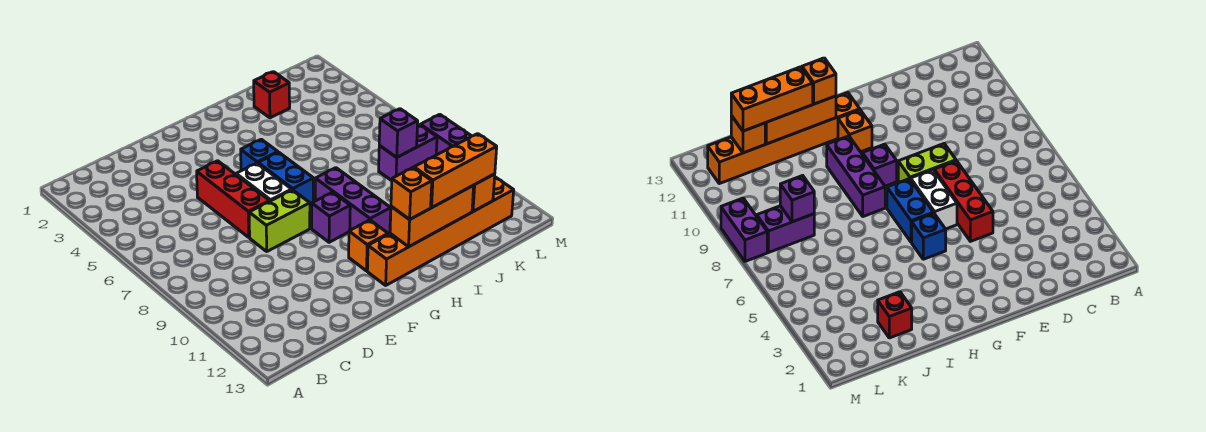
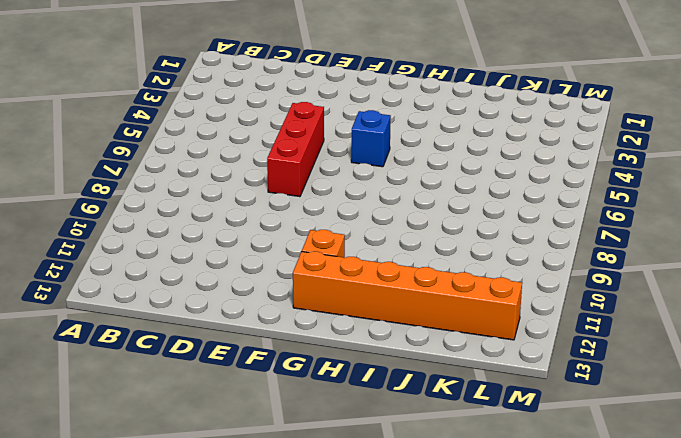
none -> lime 1x2 brick [249,190,310,251]
none -> white 1x2 brick [236,163,292,201]
none -> blue 1x2 brick [258,152,313,206]

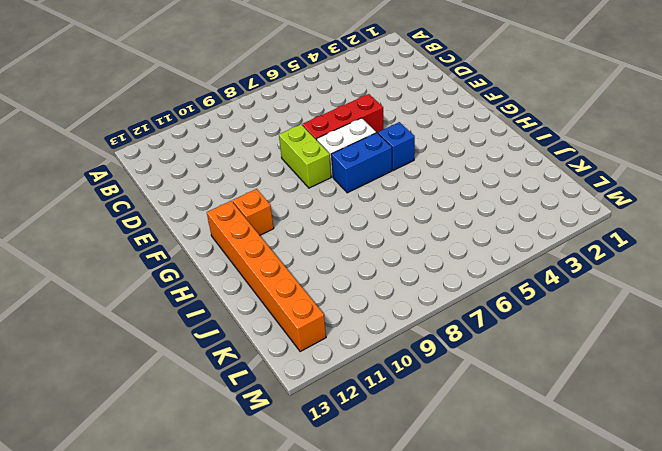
none -> purple 1x1 brick [312,192,350,242]
none -> purple 1x3 brick [315,168,391,234]
none -> red 1x1 brick [253,72,290,118]

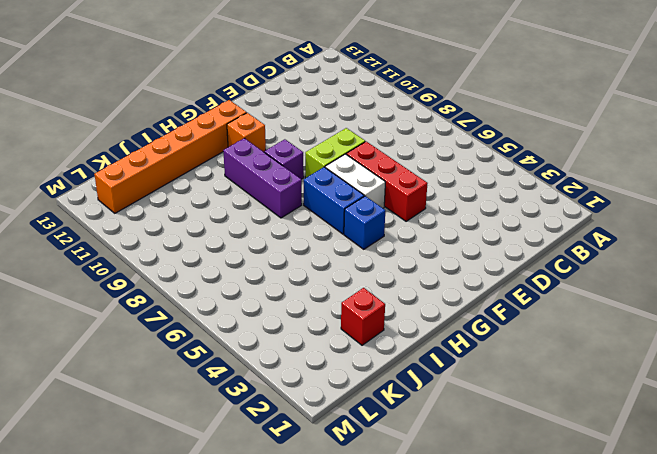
none -> purple 1x2 brick [379,125,437,181]
none -> purple 1x2 brick [421,114,471,155]
none -> orange 1x3 brick [390,186,474,247]

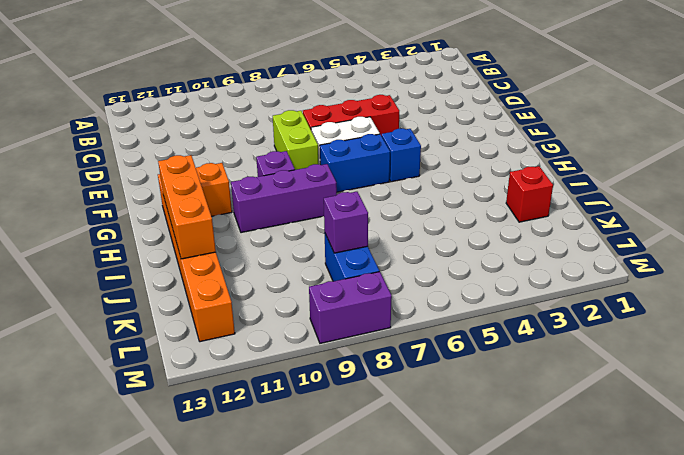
blue 1x2 brick [325,234,379,281] -> purple 1x2 brick [379,125,437,181]
none -> orange 1x1 brick [472,174,495,211]
none -> orange 1x1 brick [391,168,432,219]
none -> orange 1x3 brick [414,134,497,207]

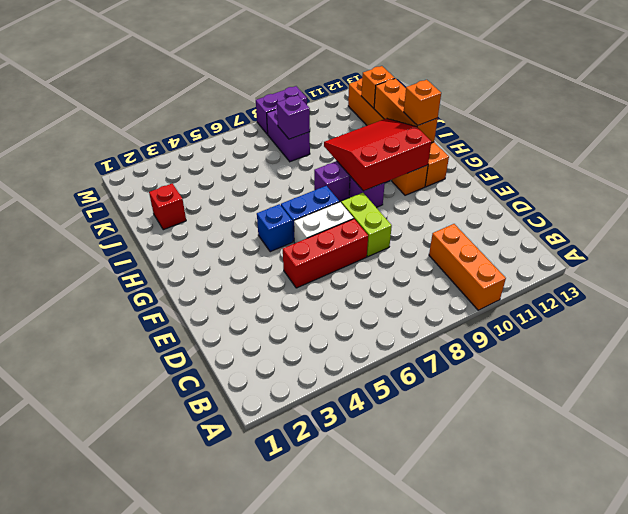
orange 1x3 brick [429,224,506,310] -> orange 1x3 brick moved to [414,134,497,207]
red 3x3 slope [324,118,431,191] -> none

